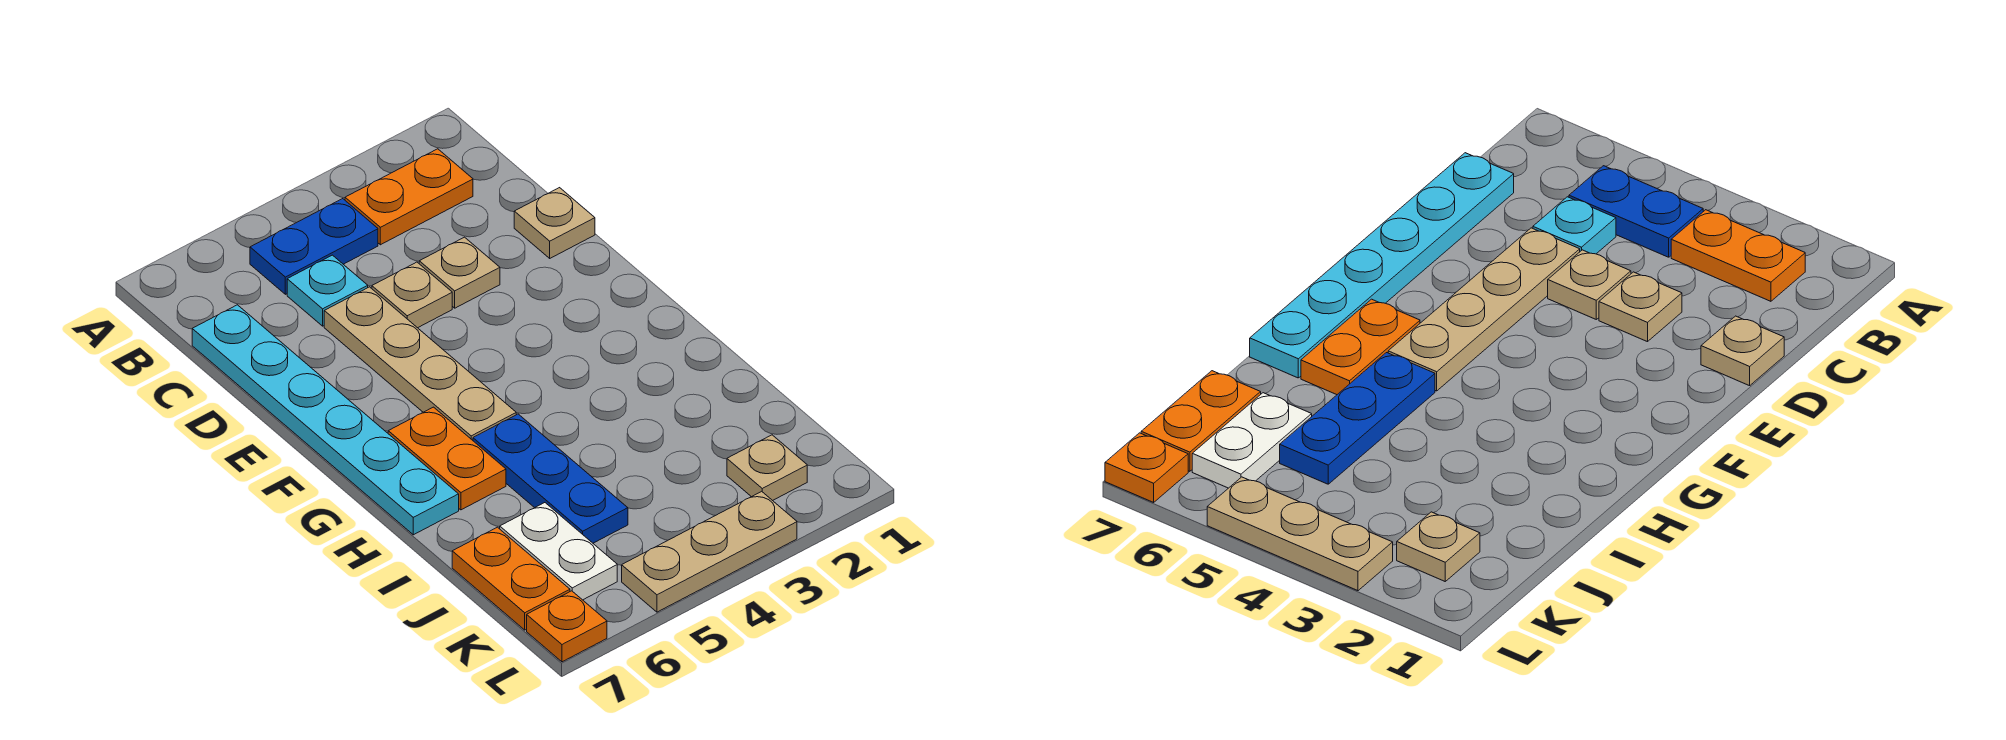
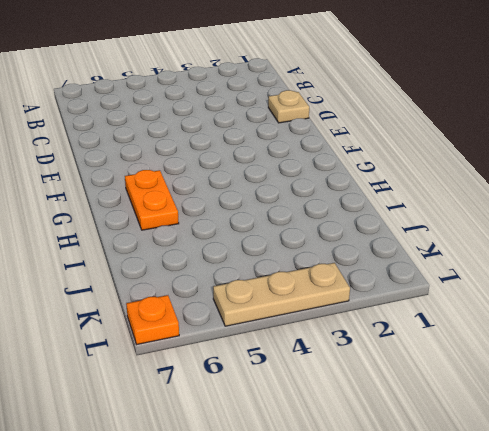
none -> orange 1x2 plate [345,149,473,245]
none -> blue 1x2 plate [250,199,378,294]
none -> cyan 1x1 plate [287,255,368,326]

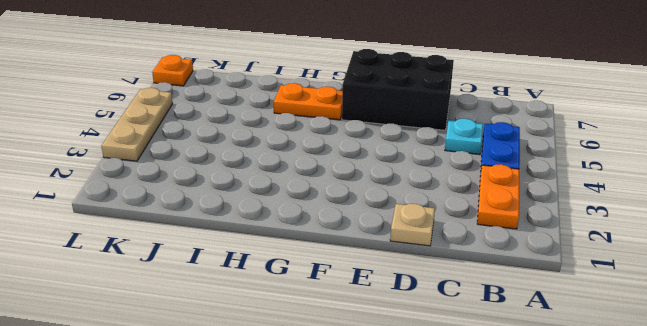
black 2x3 brick [342,49,454,130] -> cyan 1x6 plate [192,305,459,535]
none -> tan 1x1 plate [419,237,500,308]
none -> tan 1x1 plate [372,262,452,328]
none -> tan 1x4 plate [324,287,516,440]

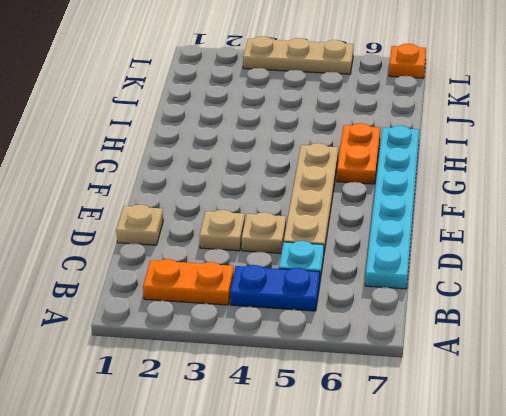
none -> blue 1x3 plate [473,414,628,543]
none -> white 1x2 plate [500,503,617,600]
none -> orange 1x2 plate [452,527,570,630]

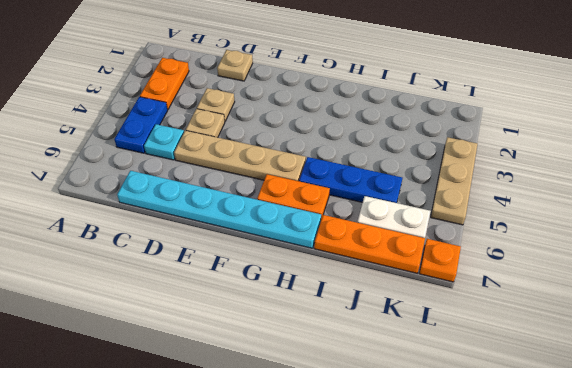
orange 1x3 plate [314,215,425,273] -> orange 1x2 plate [452,527,570,630]
none -> tan 1x1 plate [727,435,807,501]

